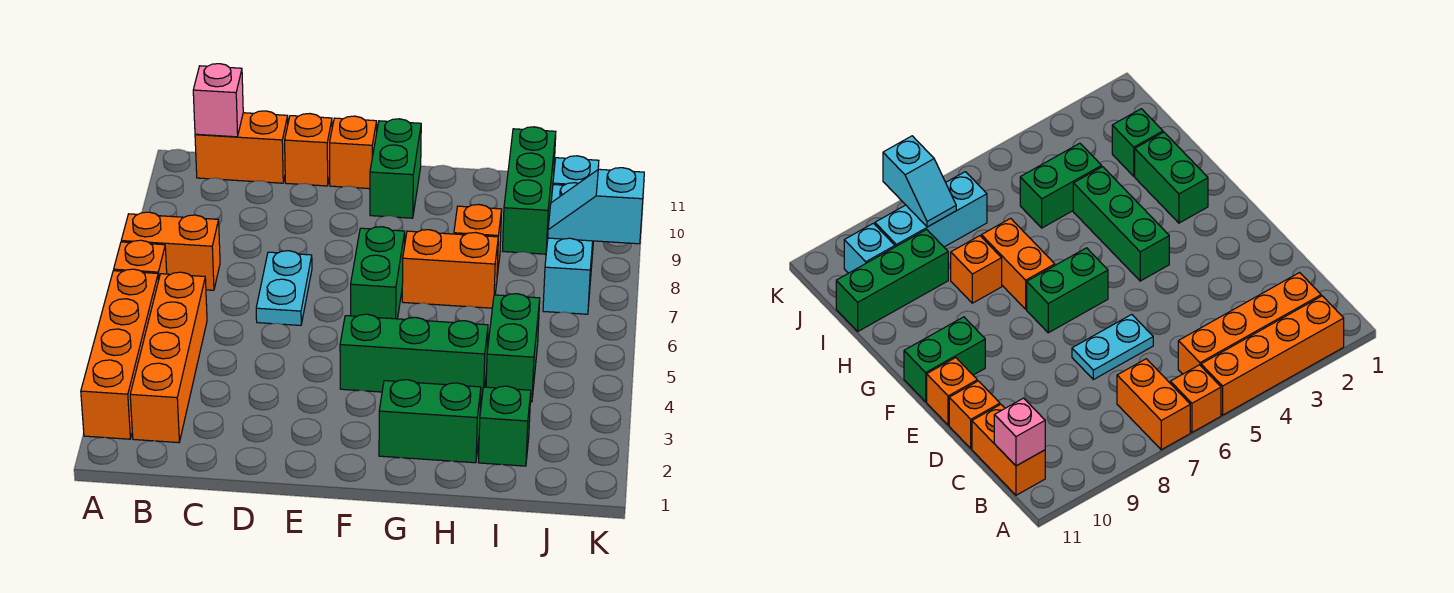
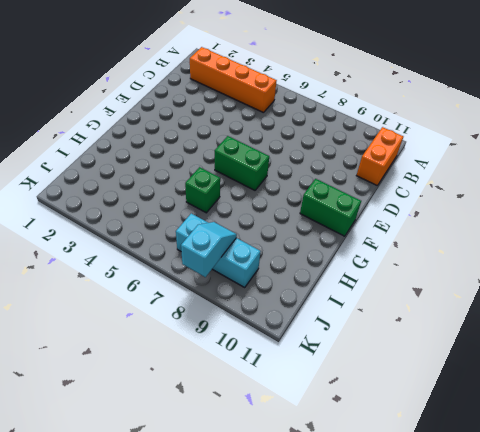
green 1x1 brick [185,167,220,213] -> green 1x1 brick moved to [478,386,531,466]
none -> orange 1x4 brick [81,269,158,439]
none -> orange 1x1 brick [114,240,167,281]
none -> orange 1x2 brick [121,212,220,290]

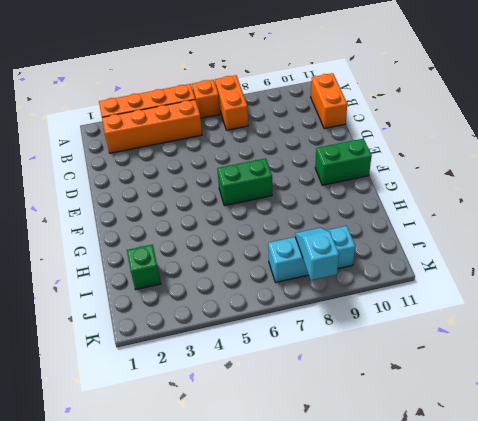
none -> cyan 1x2 plate [256,251,312,325]
none -> orange 1x1 brick [285,114,332,186]
none -> orange 1x1 brick [330,116,377,189]

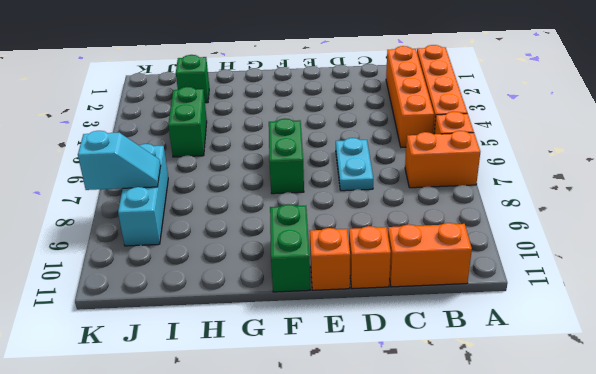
none -> green 1x3 brick [340,314,488,399]
none -> green 1x2 brick [379,380,481,463]
none -> orange 1x2 brick [402,230,498,308]

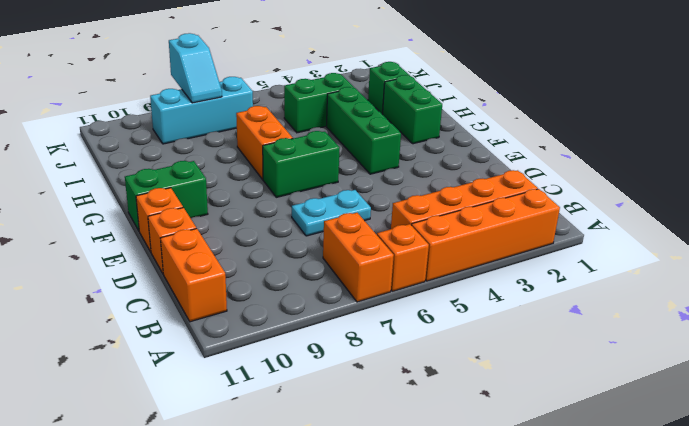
none -> orange 1x1 brick [454,205,502,275]
none -> green 1x3 brick [503,127,556,254]
none -> cyan 1x1 brick [553,156,599,185]

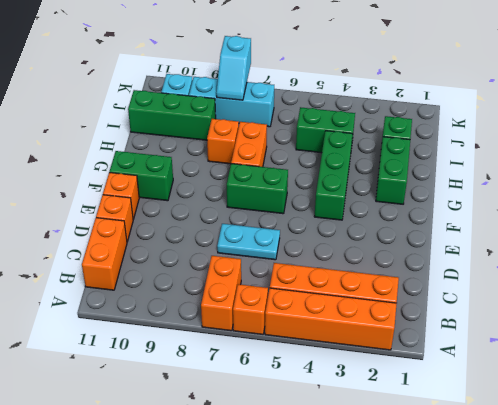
none -> pink 1x1 brick [193,64,243,137]

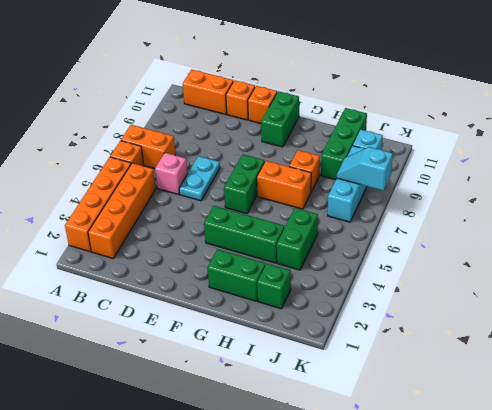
pink 1x1 brick [155,153,188,194] -> pink 1x1 brick moved to [193,64,243,137]

